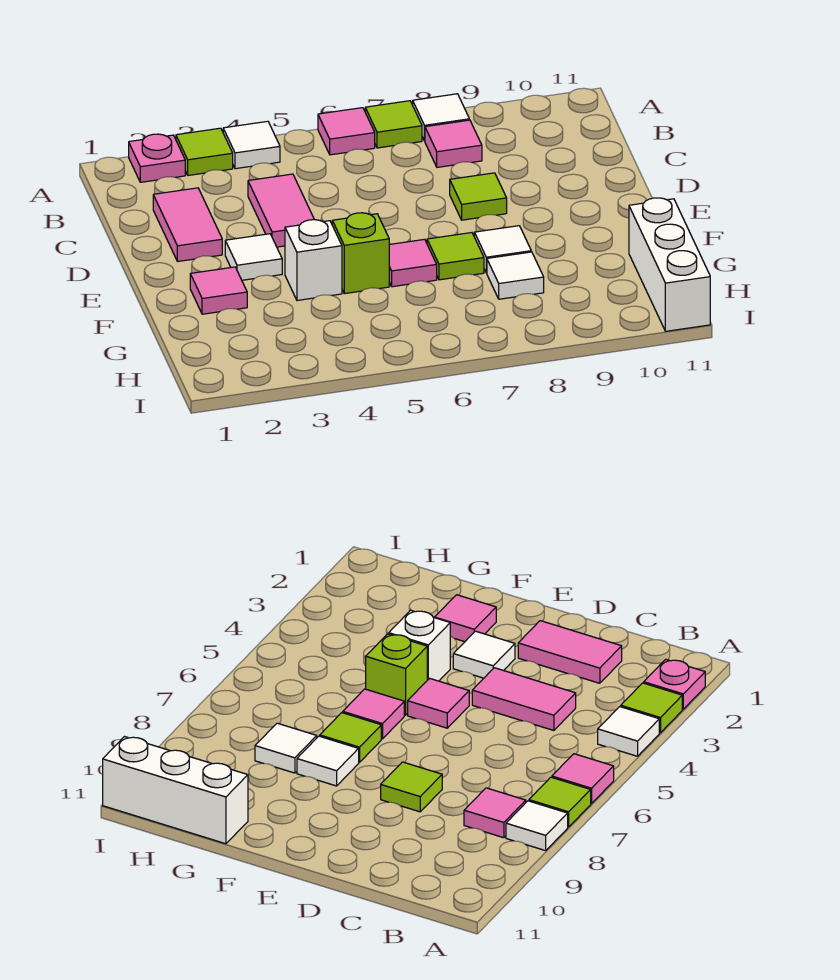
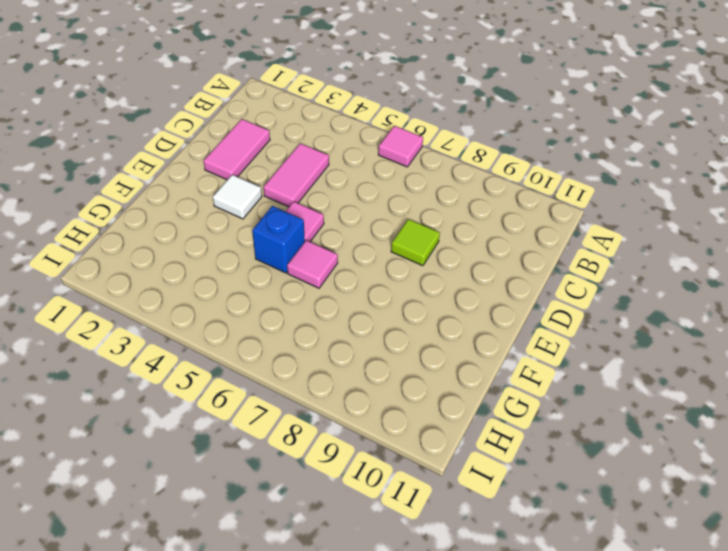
blue 1x1 brick [252,206,305,273] -> lime 1x1 brick [332,213,389,294]
none -> pink 1x1 plate [129,134,185,182]
none -> lime 1x1 tile [176,128,233,175]
none -> white 1x1 tile [223,121,280,169]

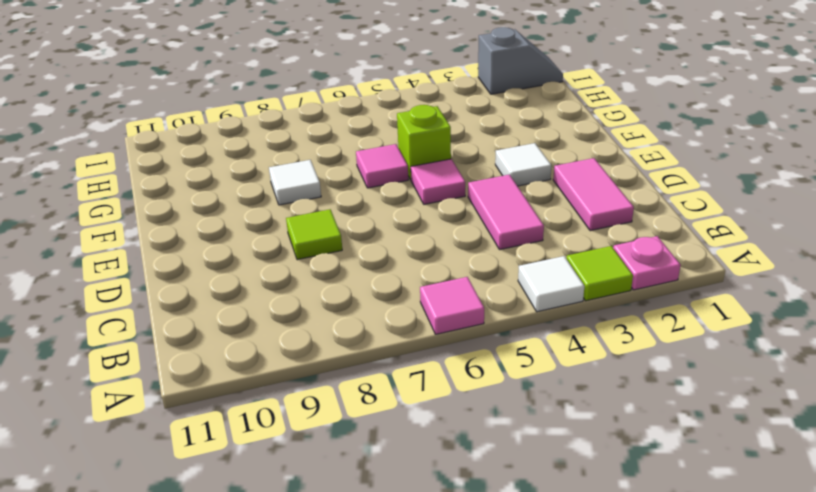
grey 1x2 slope [478,27,563,94] -> none
none -> lime 1x1 tile [365,101,422,148]
none -> white 1x1 tile [413,94,469,141]
none -> pink 1x1 tile [425,120,482,167]

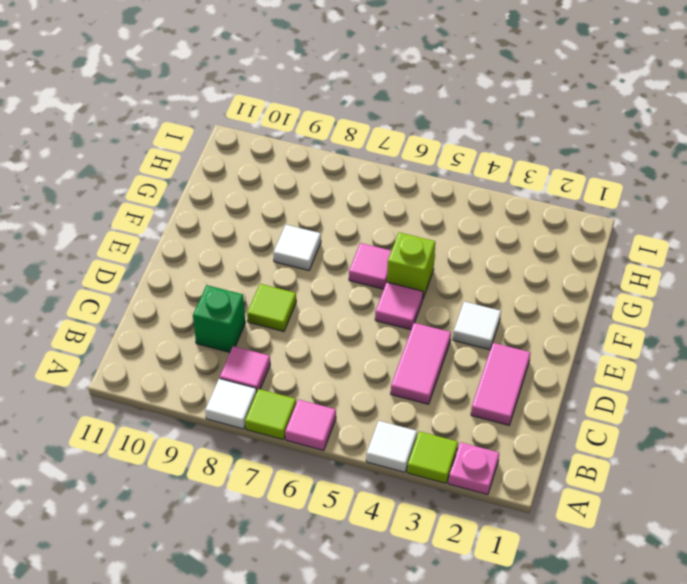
green 1x1 brick [193,285,245,352] -> none
none -> pink 1x1 tile [190,267,247,314]
none -> white 1x1 brick [285,220,342,300]
none -> lime 1x1 tile [427,233,484,280]

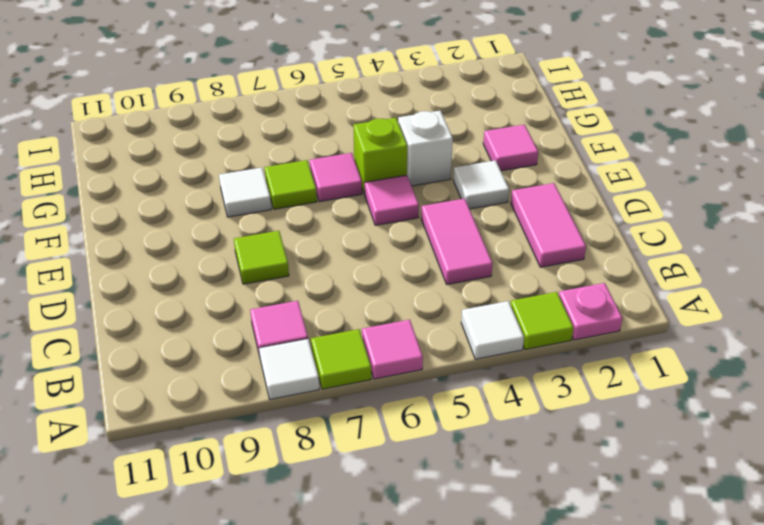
none -> white 1x1 tile [487,252,544,299]
none -> white 1x3 brick [629,198,710,331]

